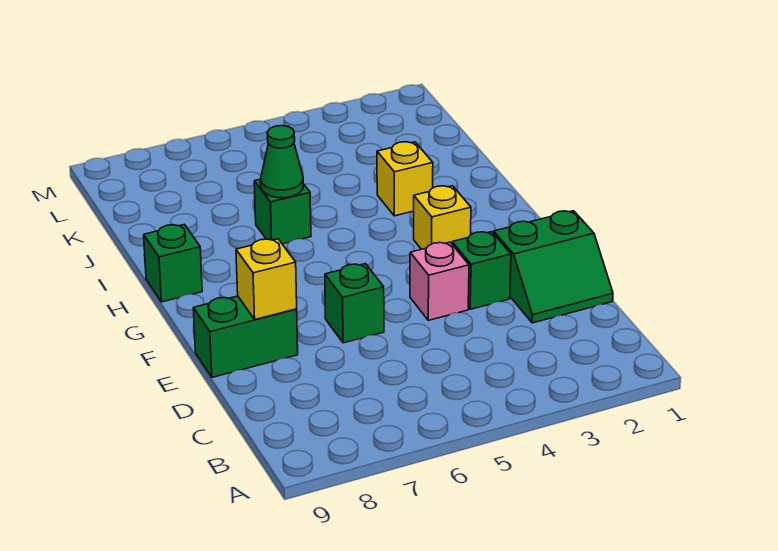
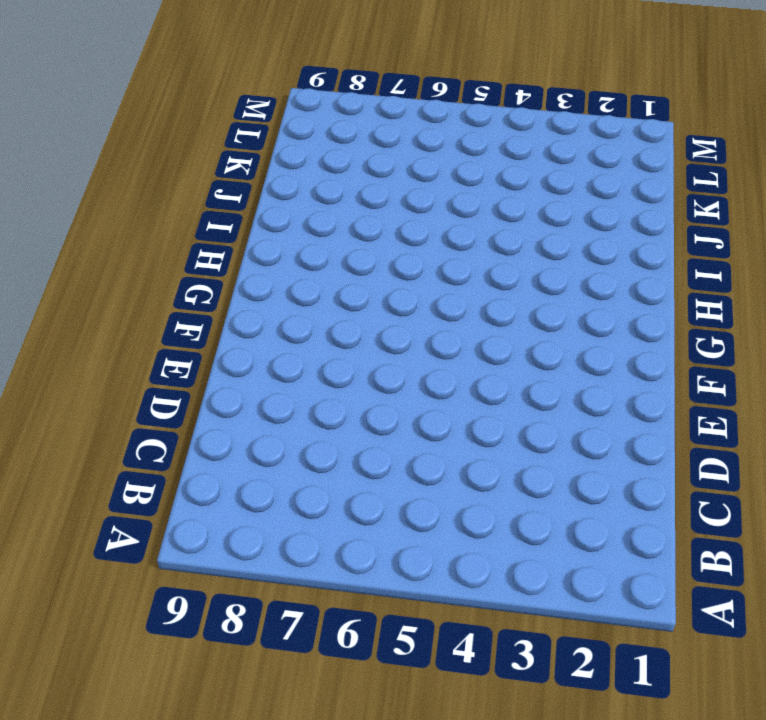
none -> green 2x2 slope [494,211,613,323]
none -> green 1x1 brick [452,232,511,309]

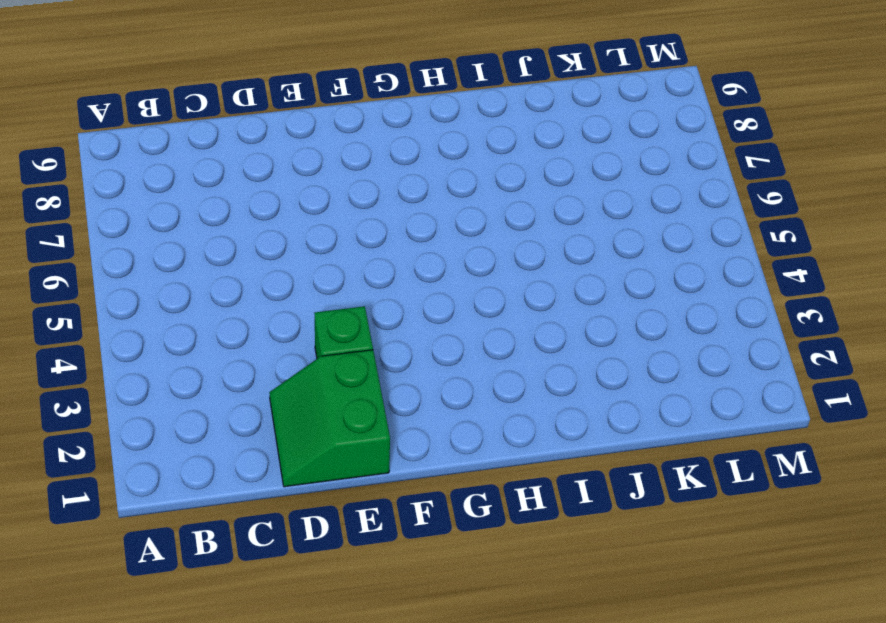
none -> pink 1x1 brick [410,242,469,320]
none -> green 1x1 brick [325,264,384,343]

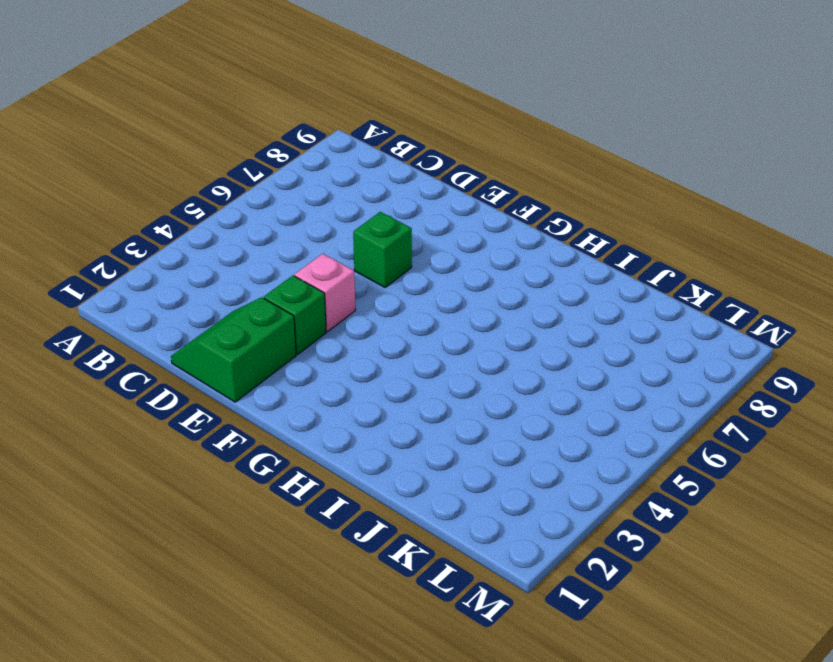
none -> green 1x2 brick [193,296,298,377]
none -> yellow 1x1 brick [414,186,471,249]

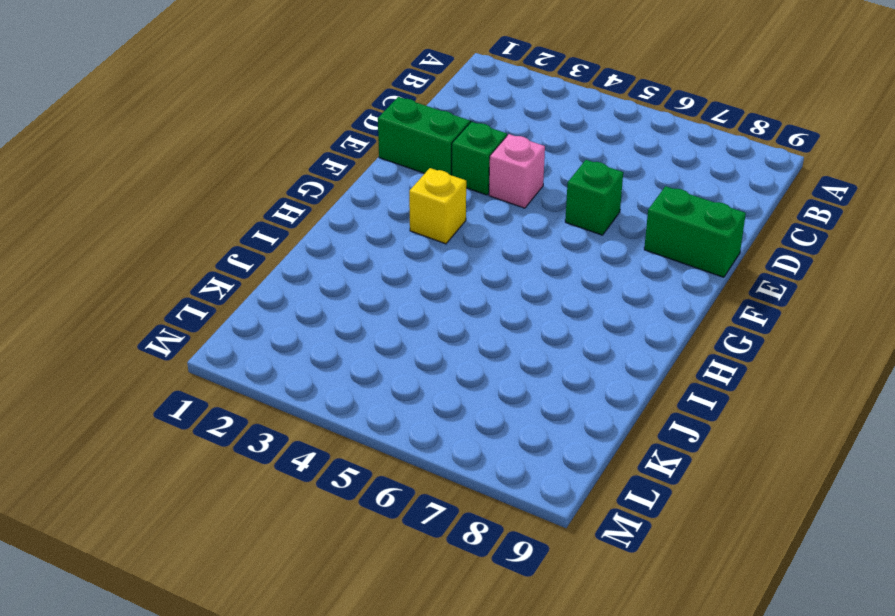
none -> green 1x1 brick [144,224,202,302]
none -> yellow 1x1 brick [377,142,433,216]

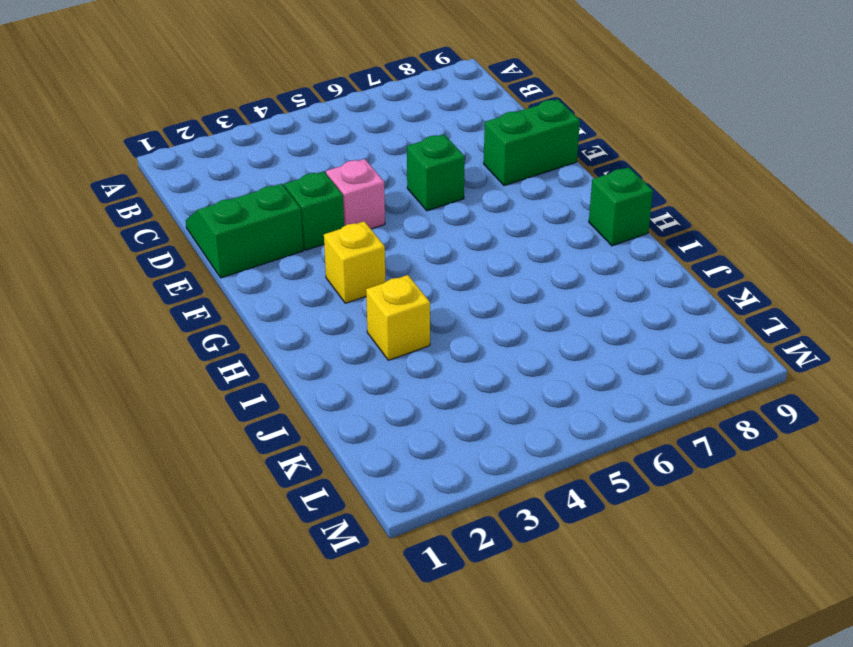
none -> green 1x1 brick [254,179,311,244]
none -> yellow 1x1 brick [236,239,297,319]

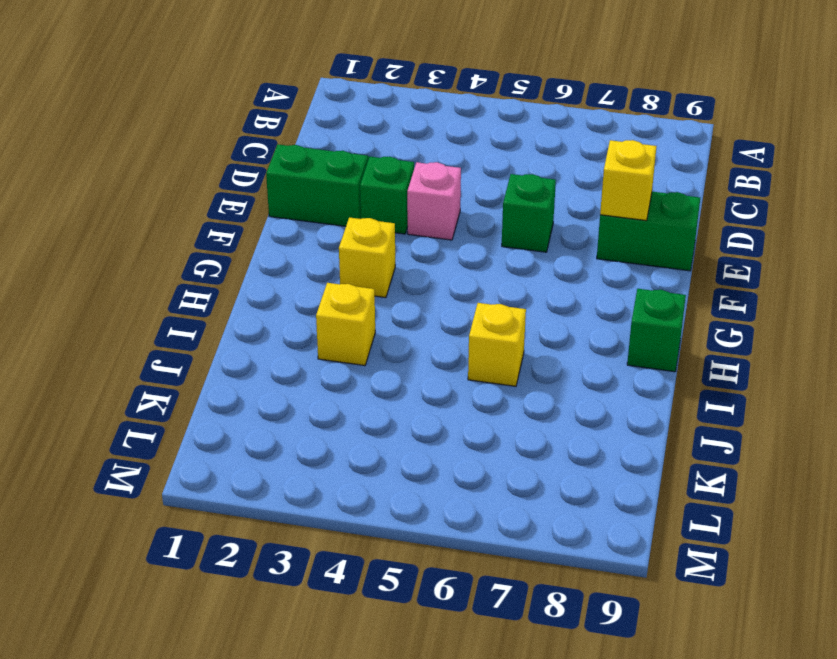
yellow 1x1 brick [468,303,526,386] -> green 1x1 brick [254,179,311,244]
none -> green 1x1 cone [261,126,303,198]

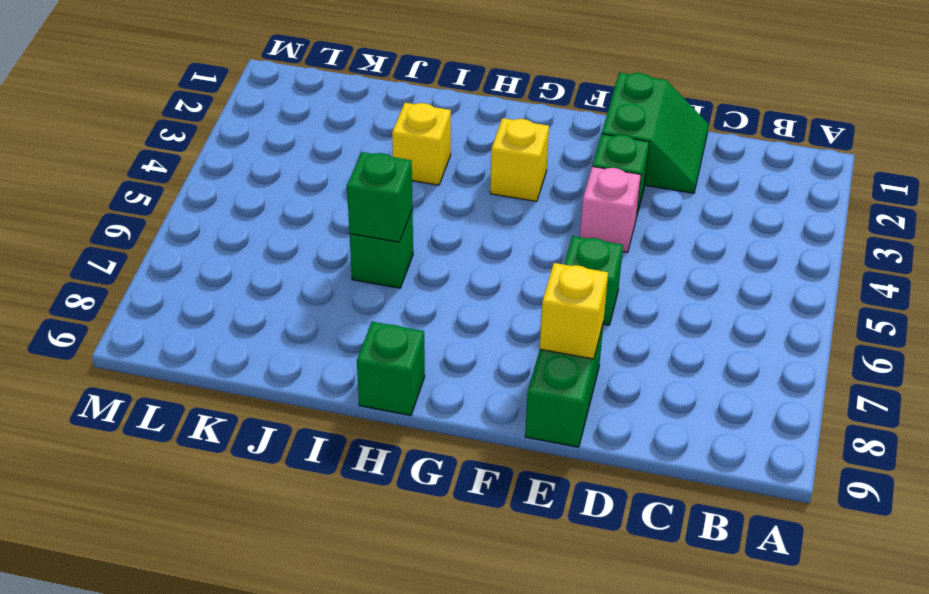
green 1x1 brick [347,152,413,242] -> green 1x1 cone [261,126,303,198]

